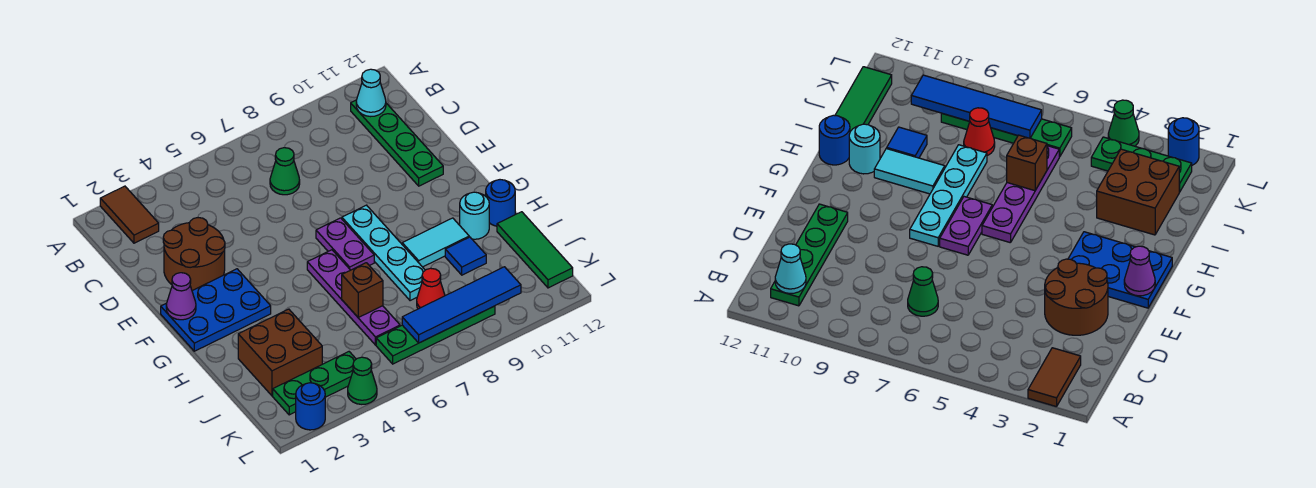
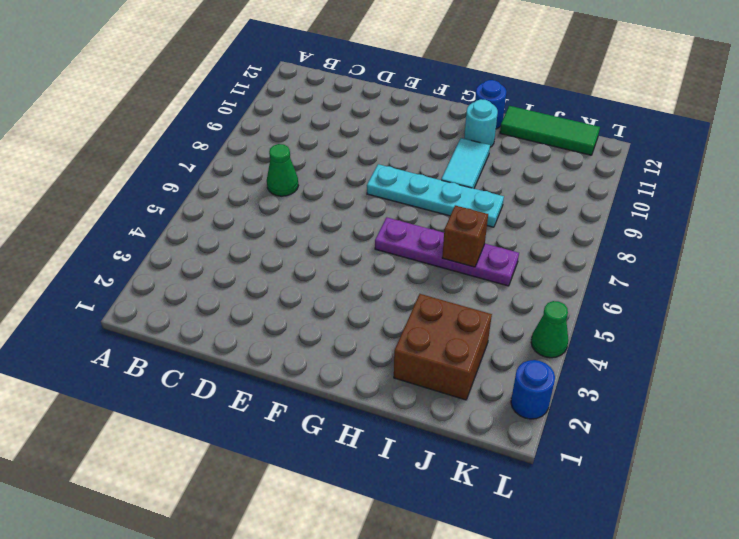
none -> brown 1x2 tile [100,186,159,243]
none -> green 1x4 plate [351,100,443,186]
none -> brown 2x2 round brick [163,218,225,291]

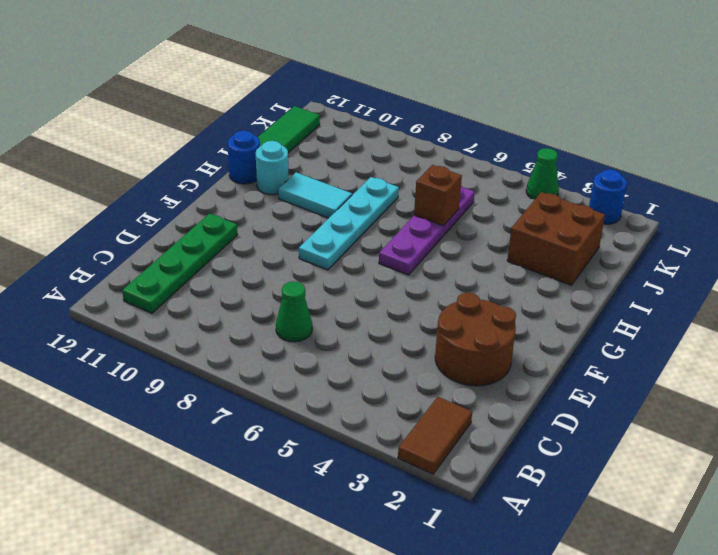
none -> blue 2x3 plate [161,269,271,351]
none -> purple 1x2 plate [316,218,374,270]
none -> blue 1x1 tile [445,237,486,275]

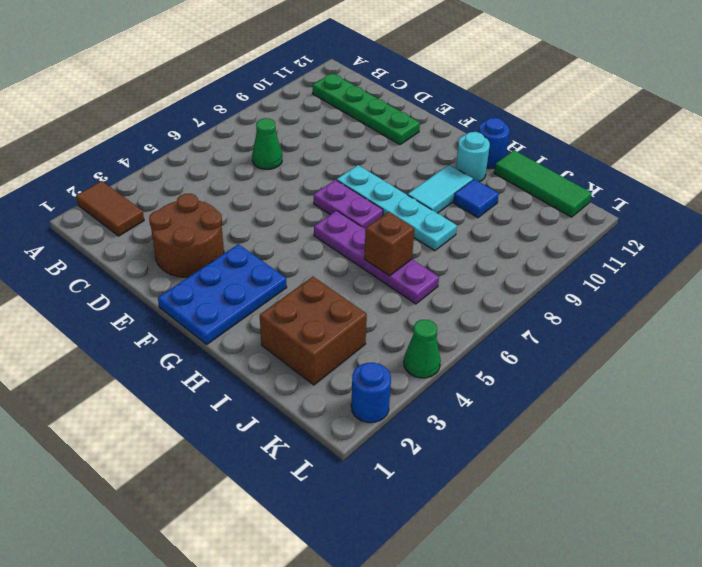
none -> red 1x1 cone [417,268,445,309]
none -> green 1x3 plate [273,352,356,415]
none -> green 1x4 plate [376,306,495,364]

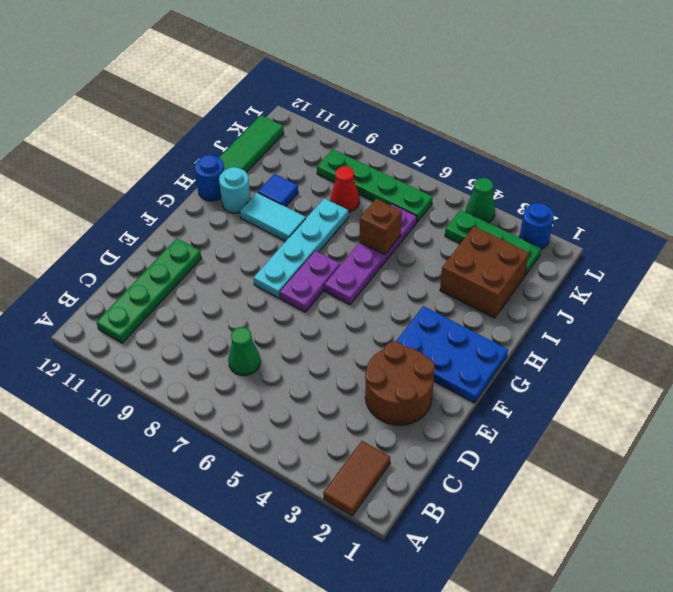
none -> cyan 1x1 cone [356,69,386,117]
none -> purple 1x1 cone [166,273,196,320]
none -> blue 1x4 tile [402,267,521,343]

